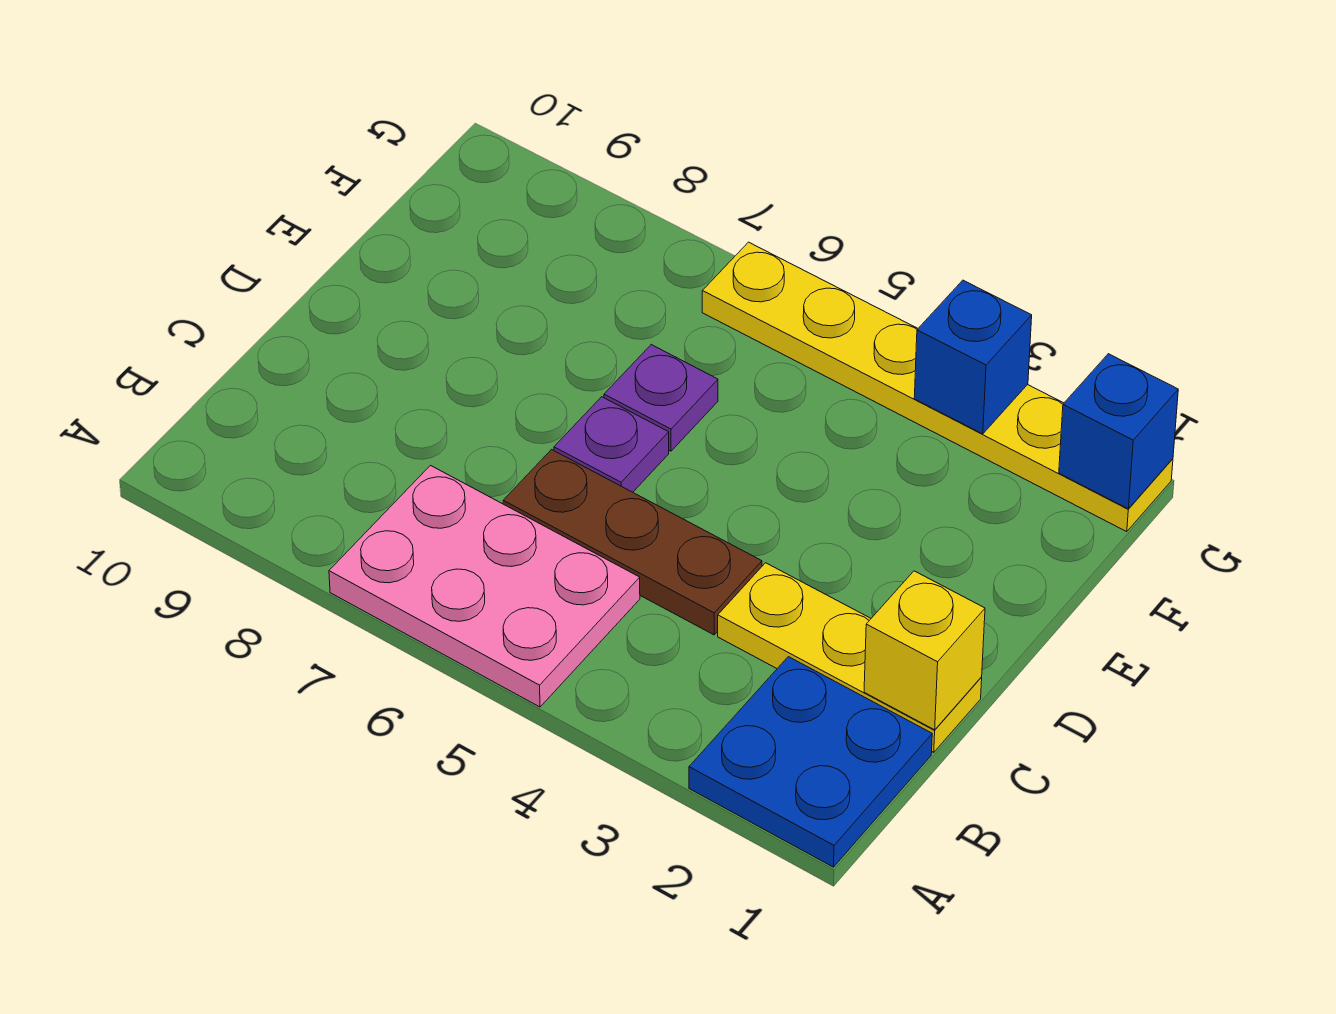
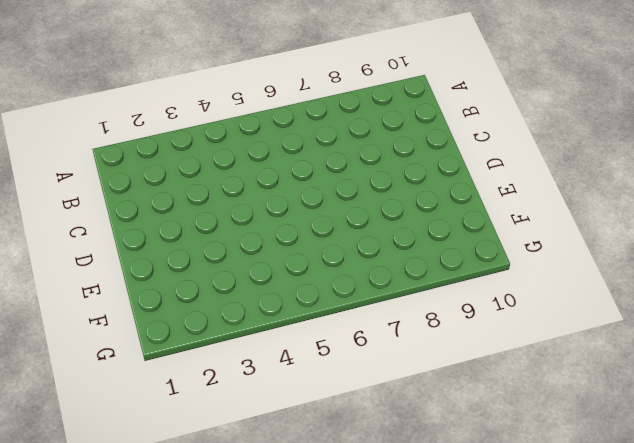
none -> blue 2x2 plate [689,657,932,867]
none -> pink 2x3 plate [329,466,640,707]

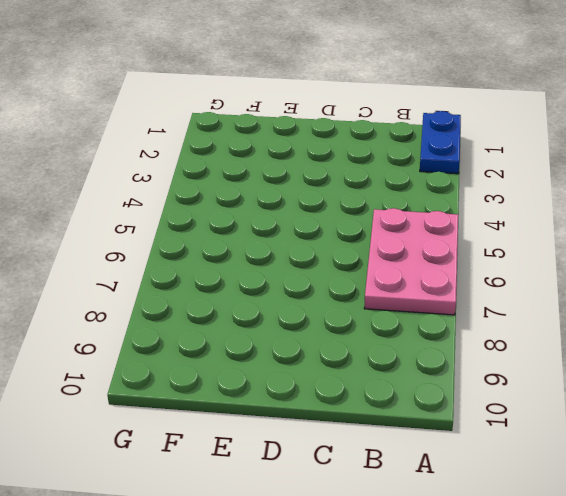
blue 1x2 plate [420,111,461,174] -> blue 2x2 plate [689,657,932,867]
none -> yellow 1x3 plate [718,563,982,752]
none -> brown 1x3 plate [503,450,762,635]

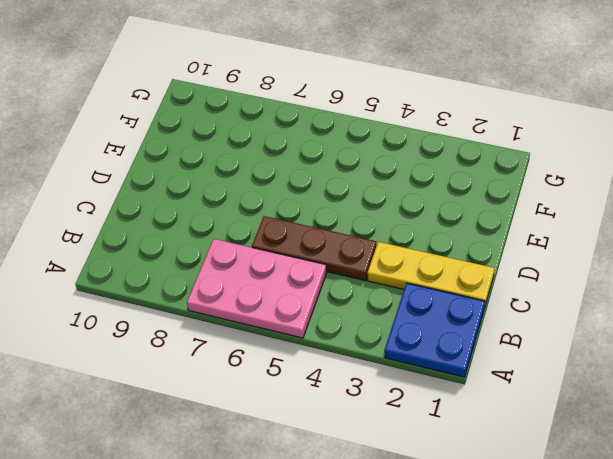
none -> purple 1x1 plate [554,397,669,492]
none -> purple 1x1 plate [604,345,718,451]

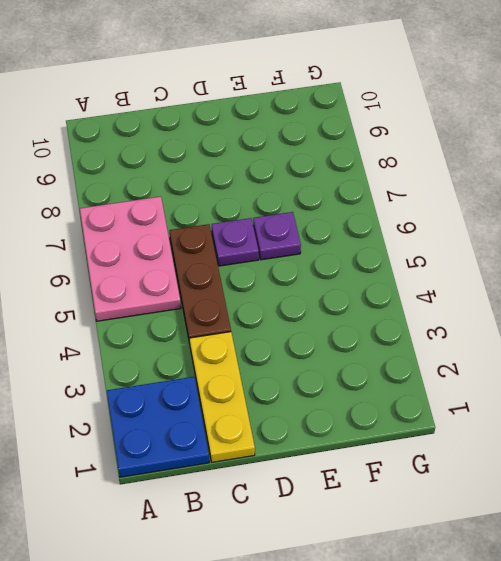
none -> yellow 1x6 plate [702,242,1173,532]
none -> yellow 1x1 brick [864,571,985,730]

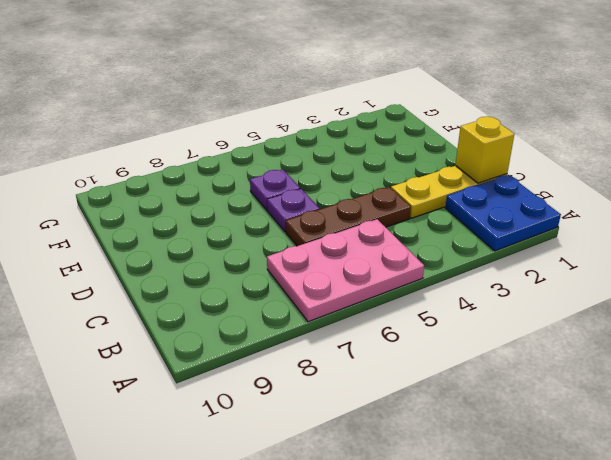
none -> yellow 1x6 plate [702,242,1173,532]
none -> blue 1x1 brick [1059,354,1178,509]

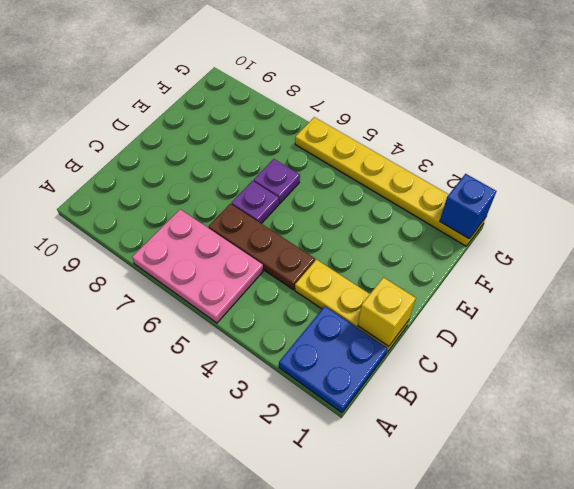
none -> blue 1x1 brick [914,280,1032,434]

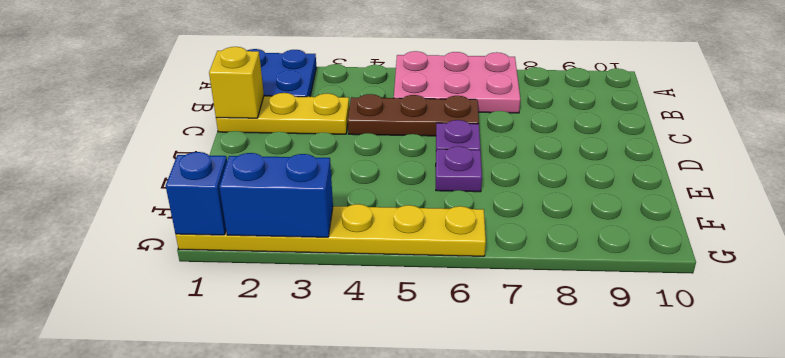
blue 1x2 brick [219,153,333,237] -> blue 1x1 brick [914,280,1032,434]

